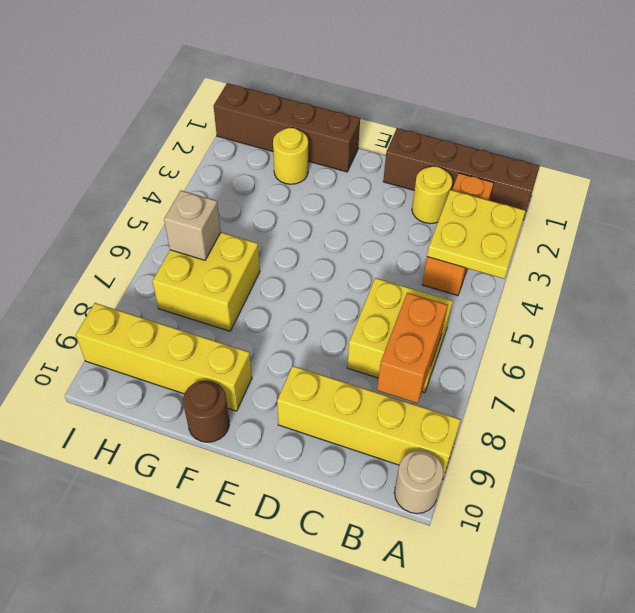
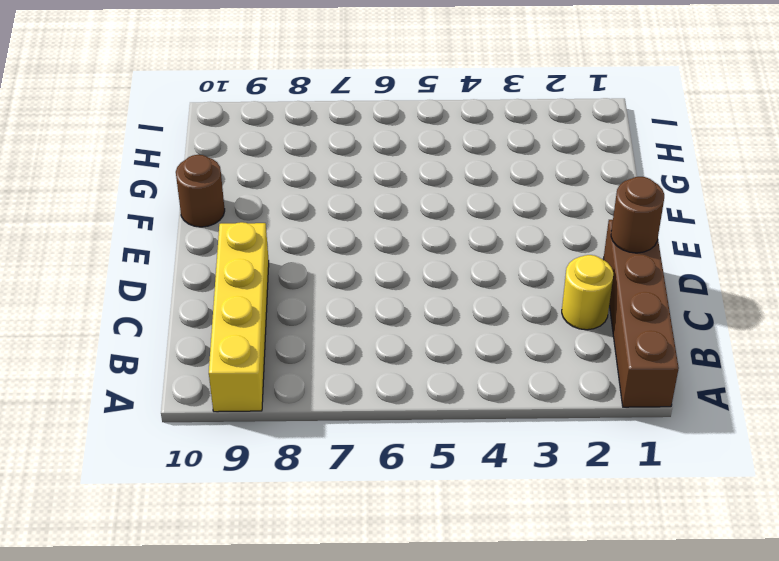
brown 1x1 round brick [611,177,664,253] -> none
none -> tan 1x1 round brick [394,450,444,514]
none -> orange 1x3 brick [422,173,494,296]
none -> yellow 2x2 brick [347,278,453,393]

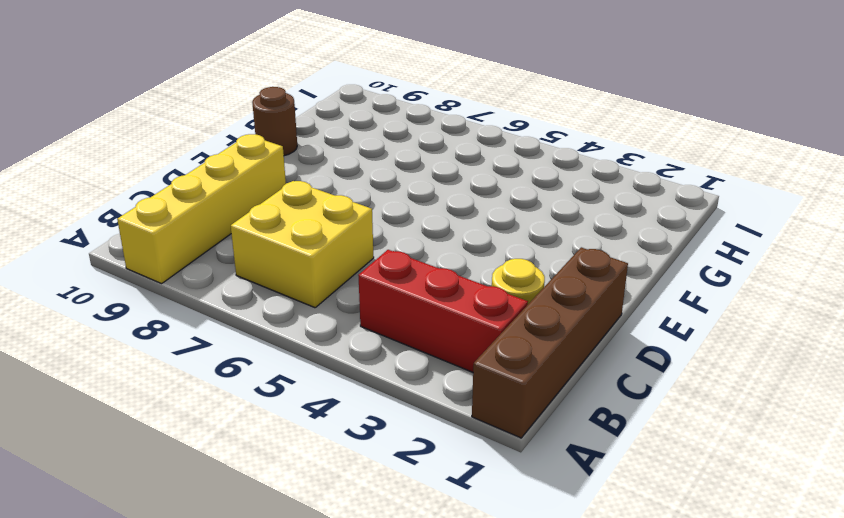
red 1x3 brick [358,250,528,372] -> orange 1x3 brick [422,173,494,296]
none -> tan 1x1 round brick [394,450,444,514]
none -> brown 1x4 brick [214,83,360,172]
none -> yellow 1x4 brick [76,303,252,411]

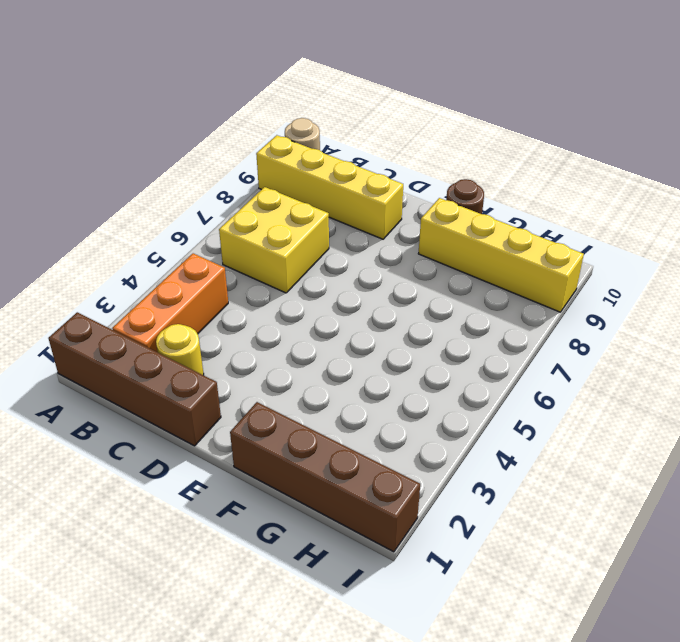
none -> yellow 1x1 round brick [273,128,308,184]
none -> yellow 2x2 brick [152,232,260,331]
none -> yellow 2x2 plate [427,190,525,279]

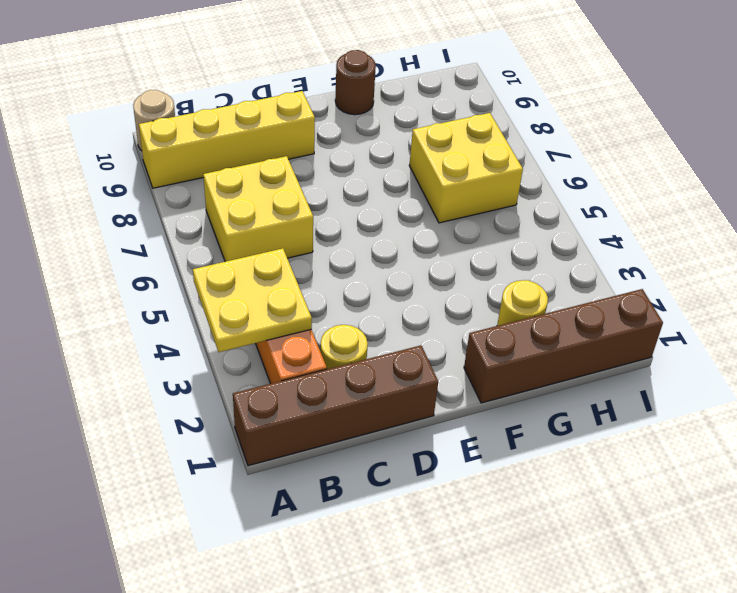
none -> yellow 1x4 brick [76,303,252,411]
none -> orange 1x2 brick [377,293,448,403]
none -> tan 1x1 brick [164,191,221,260]

